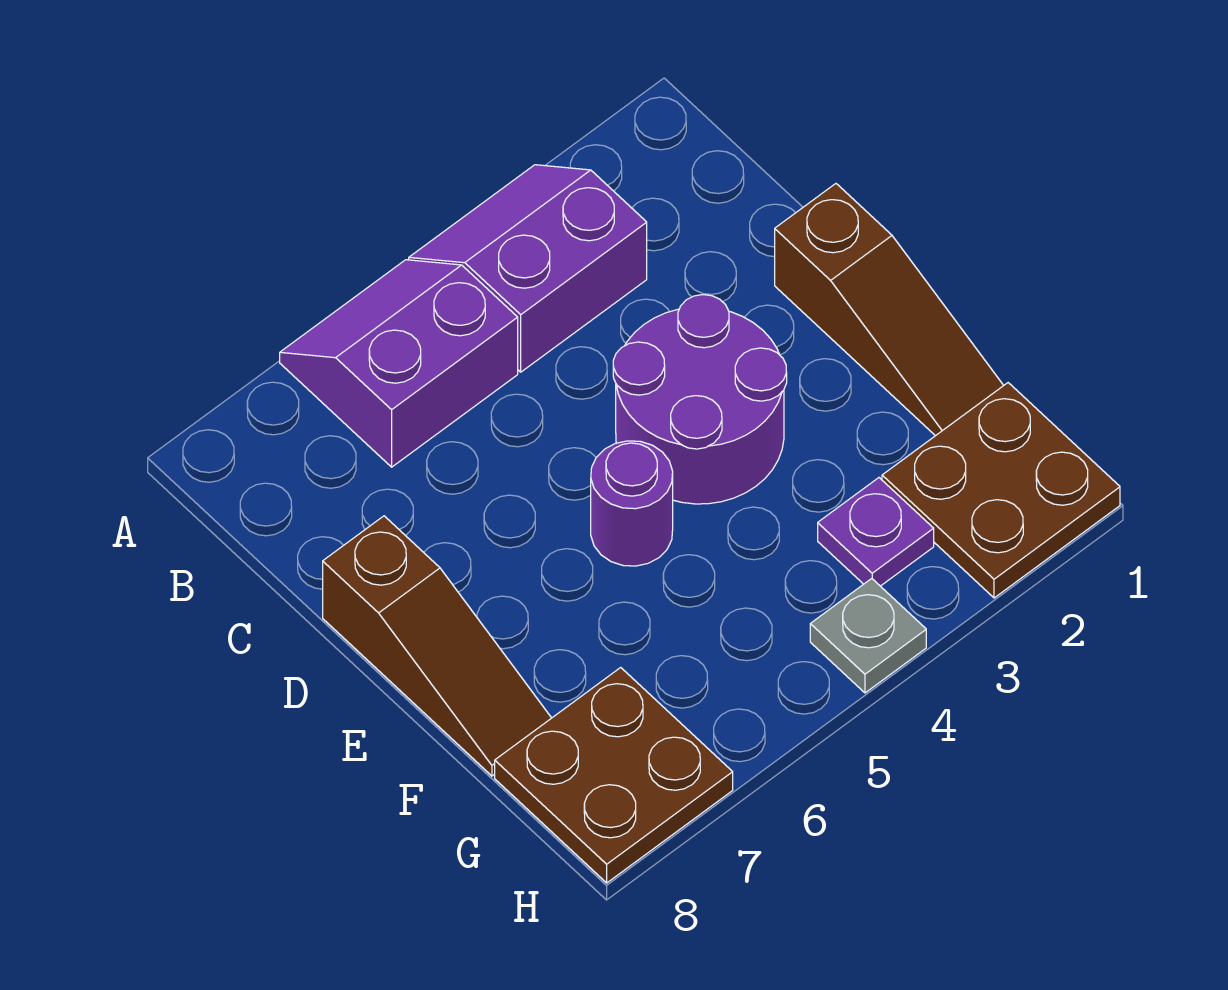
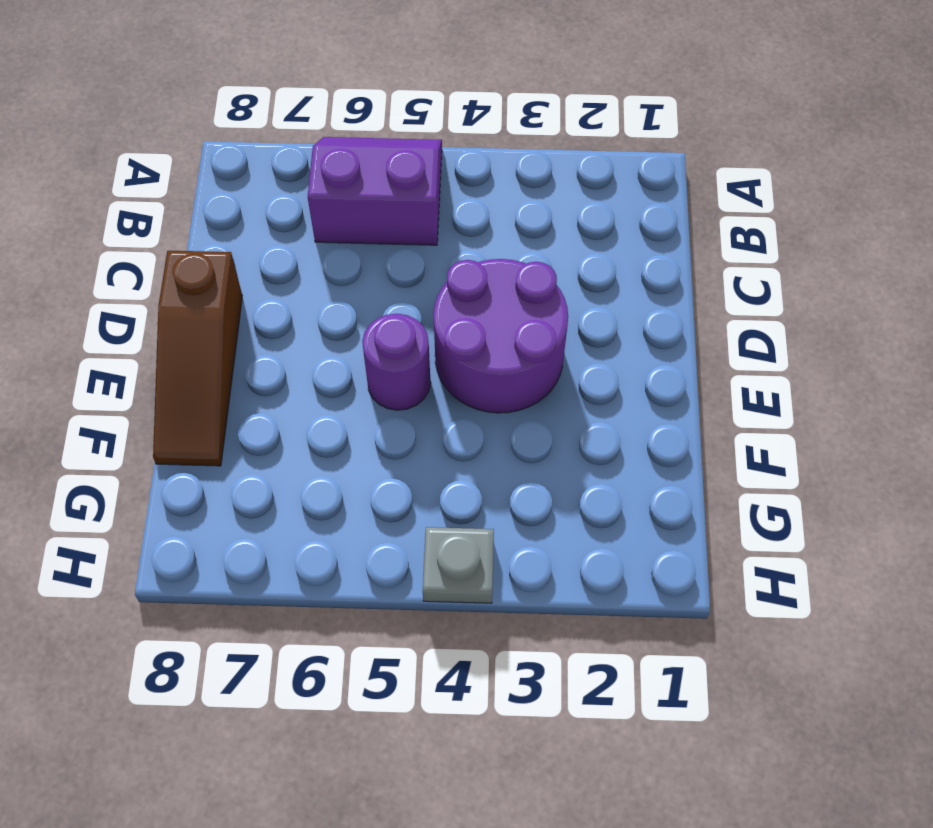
none -> purple 2x2 slope [409,165,647,372]
none -> brown 1x3 slope [775,184,1004,436]

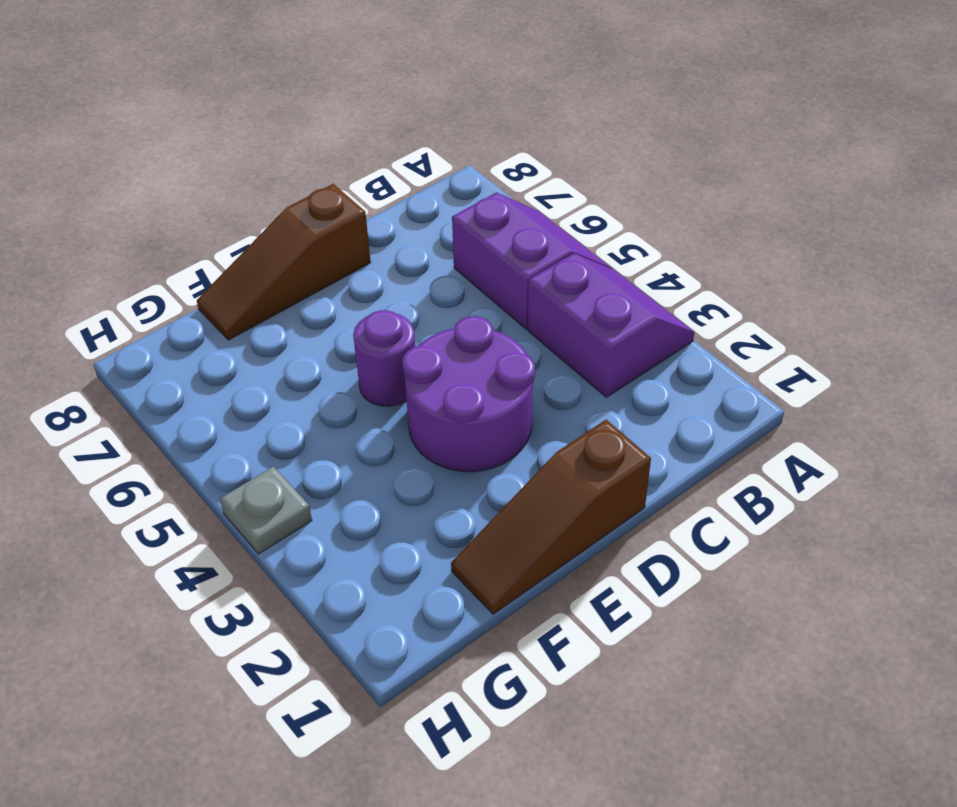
none -> brown 2x2 plate [882,383,1120,598]
none -> purple 1x1 plate [818,478,934,586]

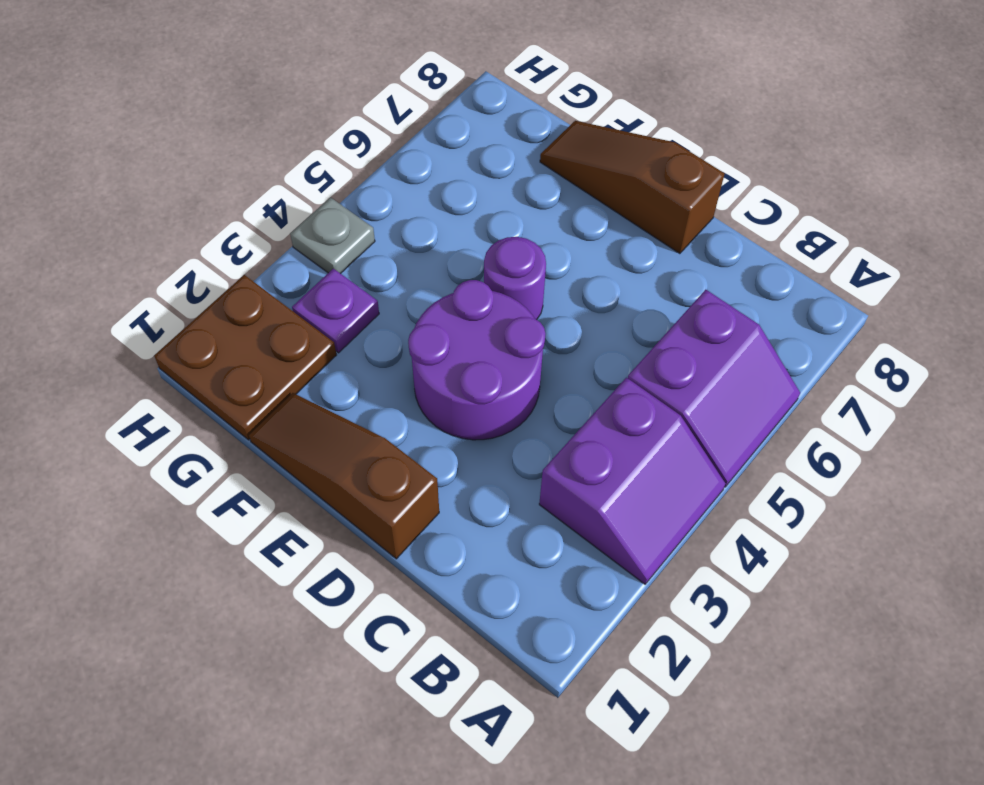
none -> brown 2x2 plate [495,668,733,883]

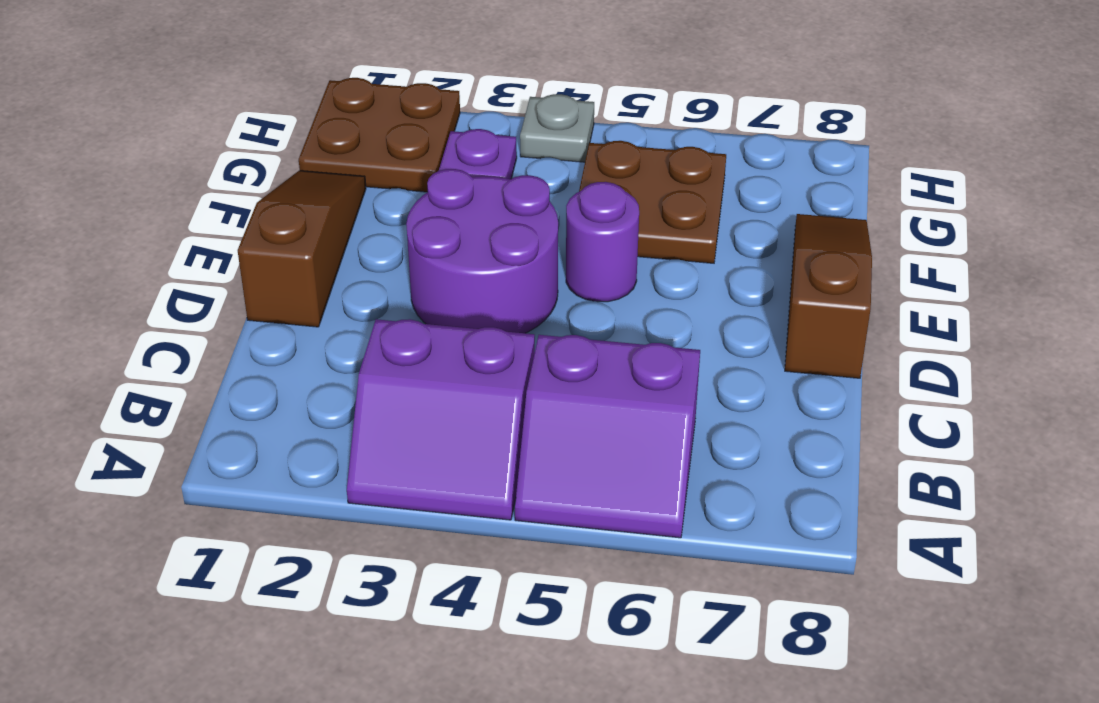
brown 2x2 plate [579,141,726,263] -> brown 2x2 plate moved to [495,668,733,883]

